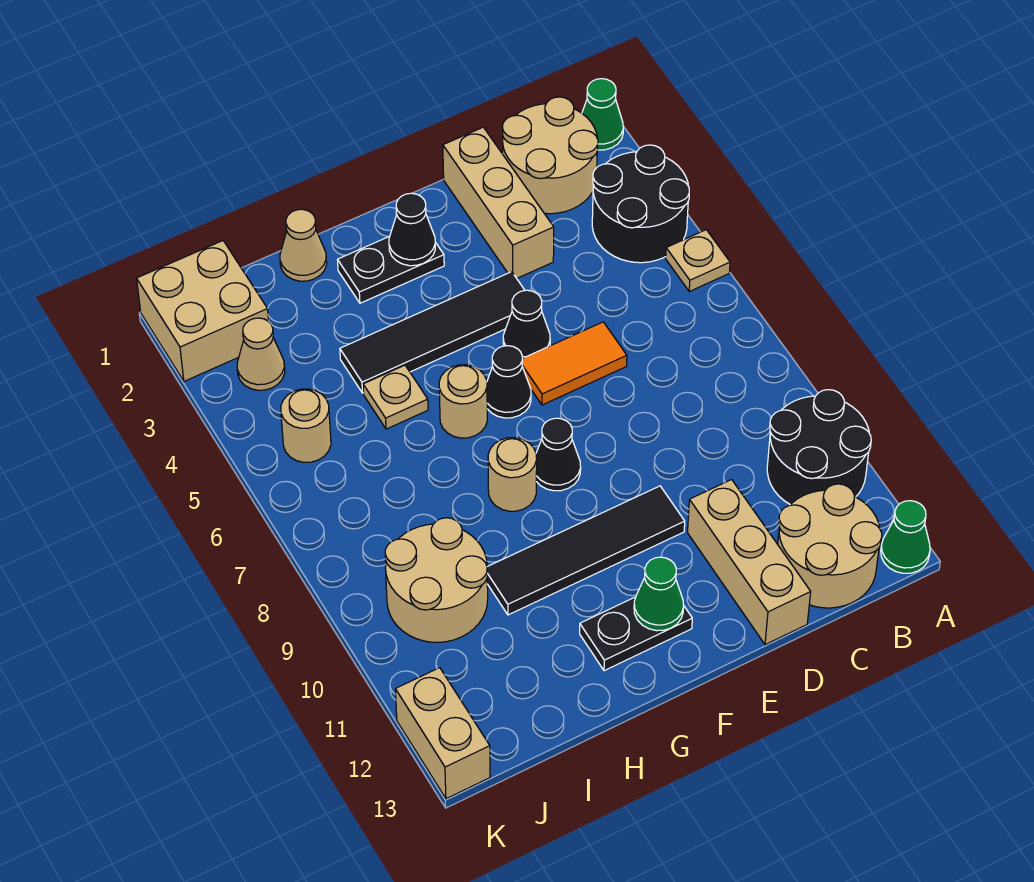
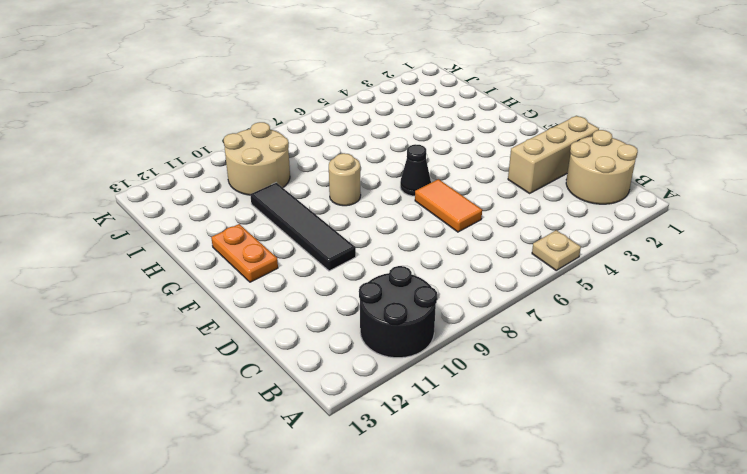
orange 1x2 plate [211,224,278,282] -> black 1x2 plate [580,597,692,671]
none -> green 1x1 cone [582,79,623,150]
none -> black 2x2 round brick [592,145,689,263]
none -> green 1x1 cone [881,501,930,573]

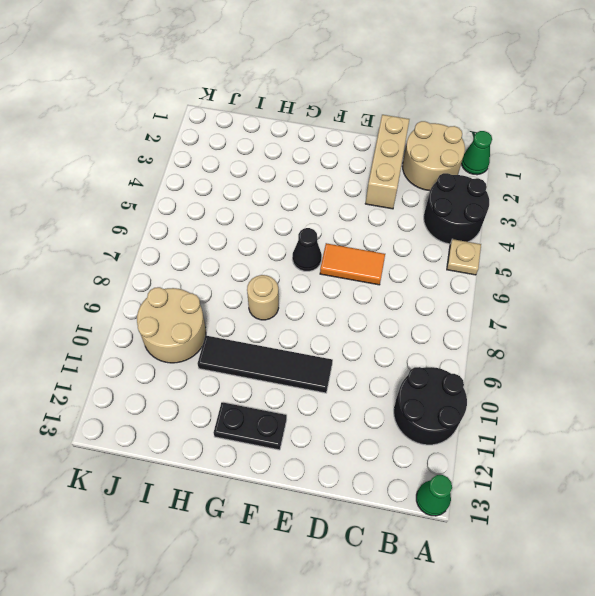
none -> tan 2x2 round brick [778,484,882,608]
none -> tan 1x3 brick [688,480,811,645]
none -> black 1x4 tile [340,272,525,393]

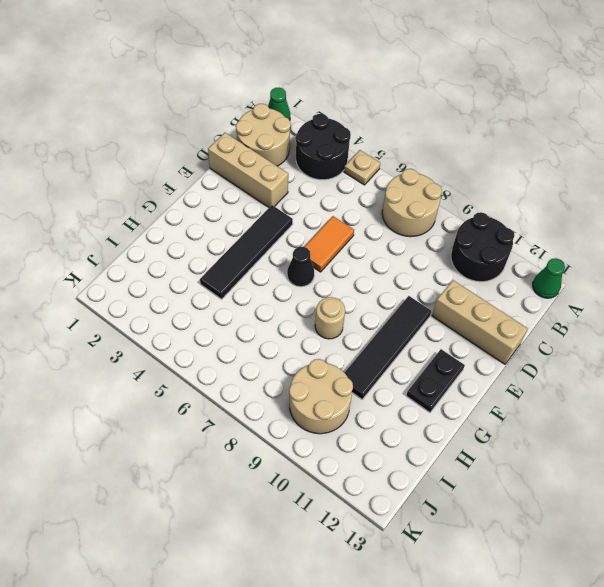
tan 2x2 round brick [382,169,442,237] -> tan 2x2 round brick moved to [778,484,882,608]
none -> black 1x1 cone [503,290,550,358]
none -> black 1x2 plate [338,236,444,303]
none -> black 1x1 cone [536,418,581,491]

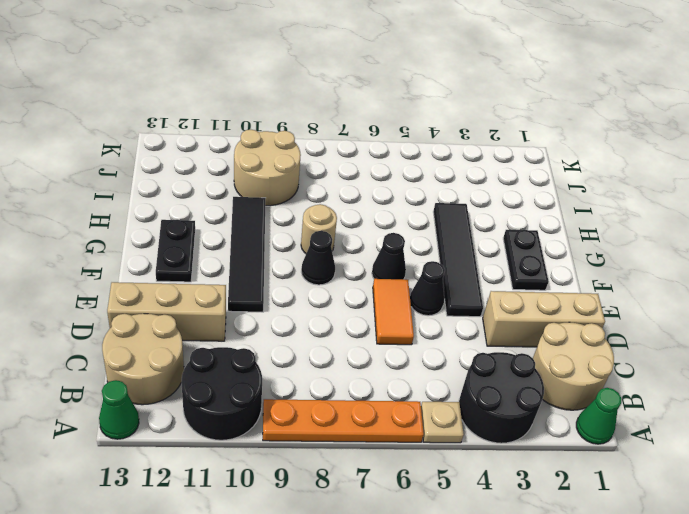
orange 1x4 plate [263,399,424,442] -> none
none -> tan 1x1 round brick [439,365,487,438]
none -> tan 1x1 cone [280,209,327,281]
none -> tan 1x1 plate [363,365,428,429]

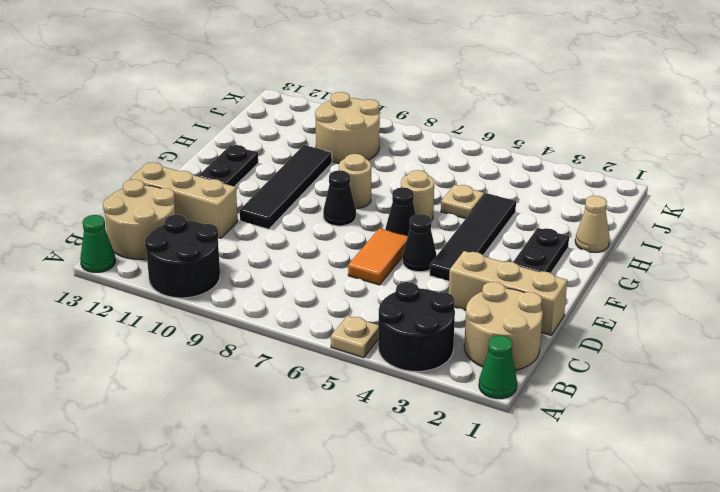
none -> tan 2x2 brick [137,241,269,381]
none -> tan 1x1 cone [237,318,285,390]
none -> tan 1x1 round brick [281,389,331,462]

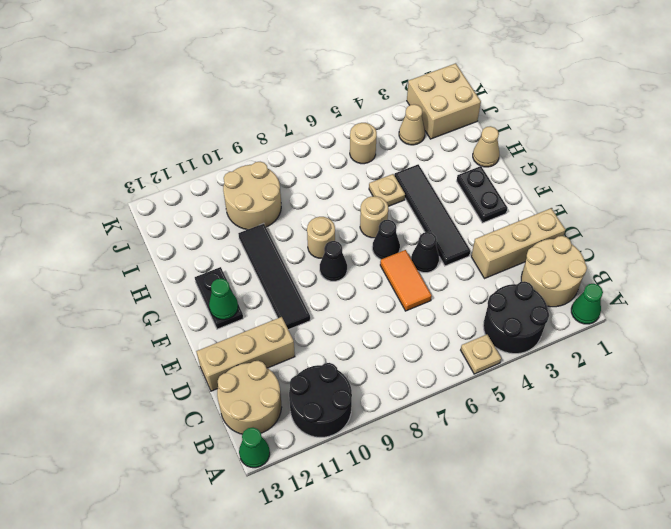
none -> tan 1x2 brick [395,668,490,799]
none -> black 1x1 cone [389,193,435,266]

